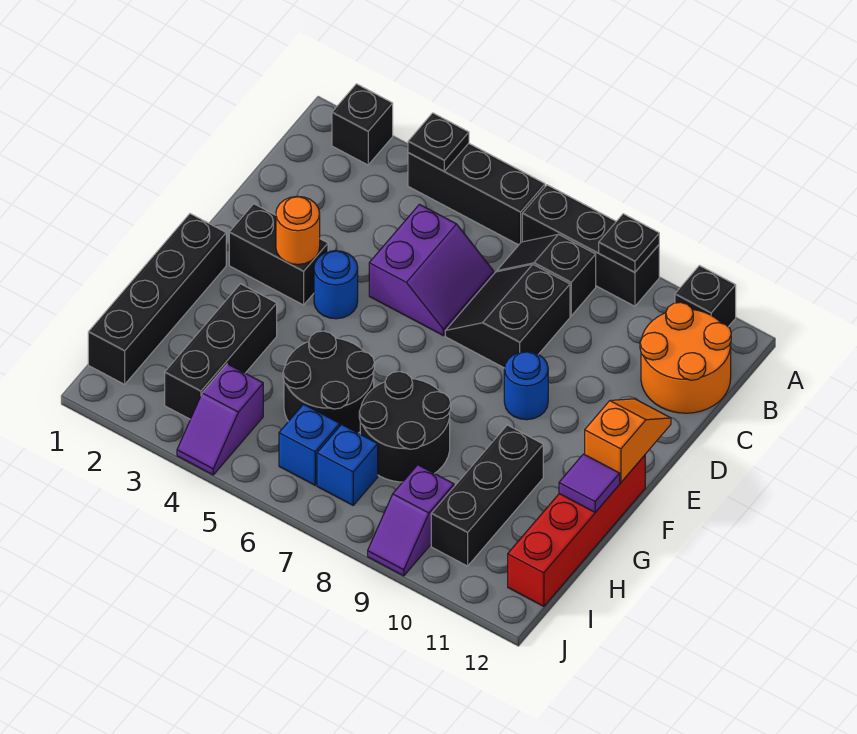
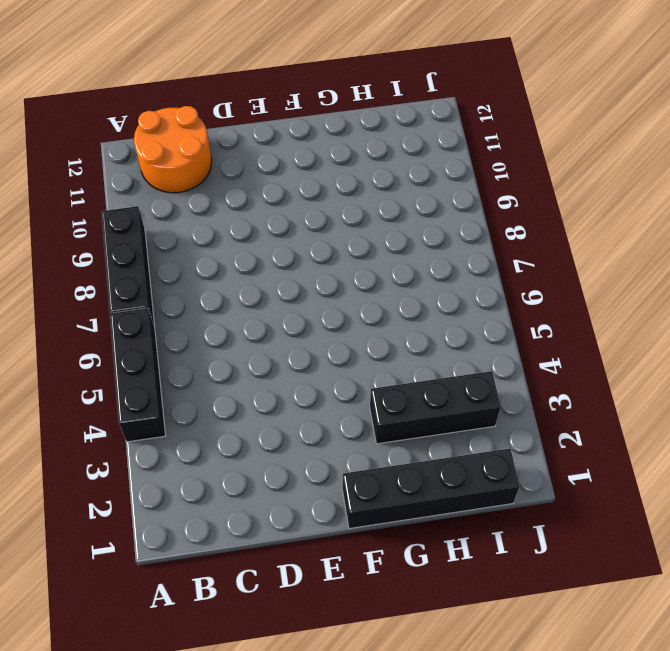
none -> black 1x1 brick [332,84,393,165]
none -> black 1x1 brick [675,266,736,327]
none -> black 1x2 slope [497,234,596,316]

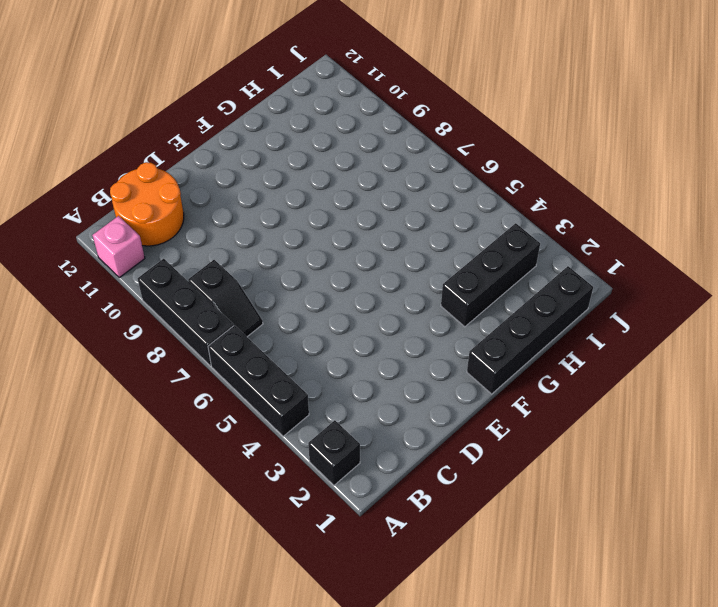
pink 1x1 brick [92,216,145,278] -> black 1x1 brick [675,266,736,327]
none -> purple 2x2 slope [369,204,494,336]
none -> black 2x2 slope [445,264,570,368]
none -> black 1x2 brick [229,204,328,305]

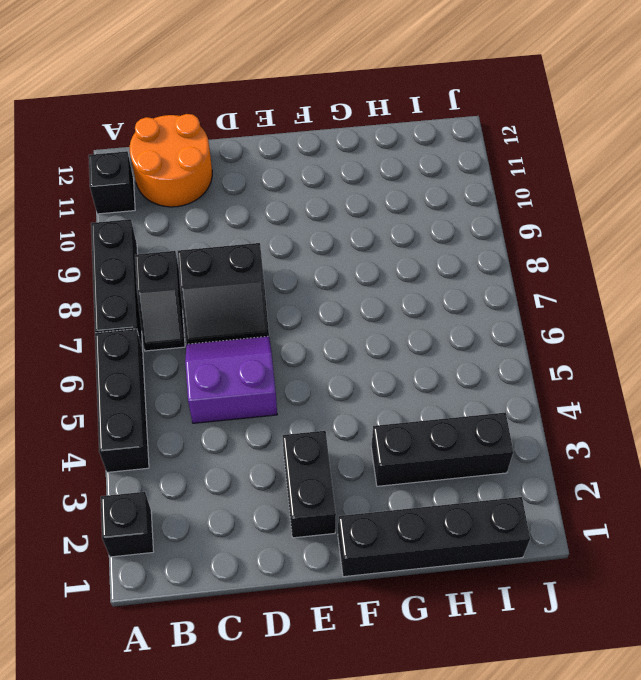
none -> blue 1x1 round brick [314,251,358,319]
none -> blue 1x1 round brick [504,352,548,420]
none -> red 1x4 brick [508,455,645,606]

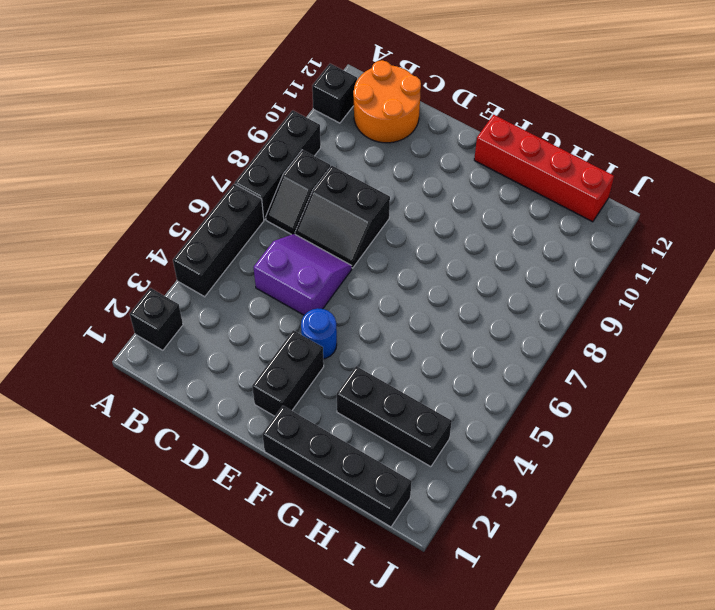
none -> blue 1x1 round brick [504,352,548,420]
none -> black 2x2 round brick [283,331,374,433]
none -> black 2x2 round brick [359,371,451,482]

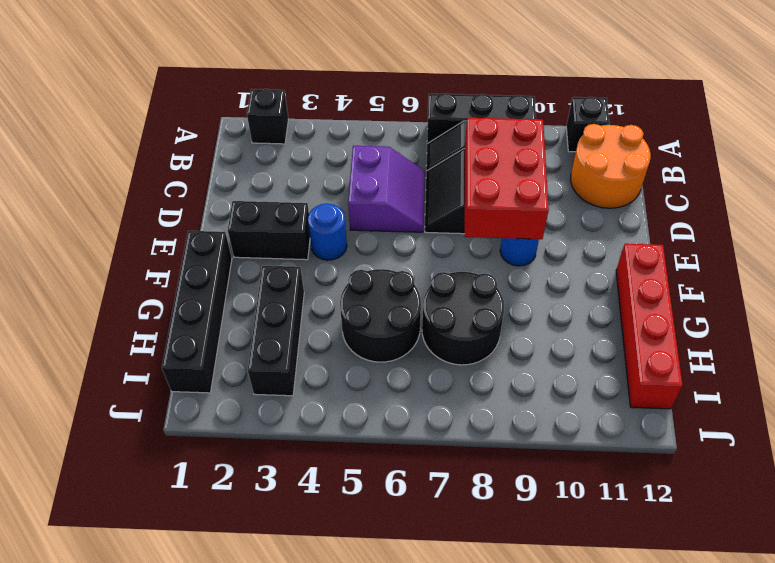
red 2x3 brick [465,117,549,239] -> none
none -> black 1x3 brick [408,143,545,245]
none -> black 1x3 brick [431,425,543,566]
none -> purple 1x2 slope [177,364,263,475]

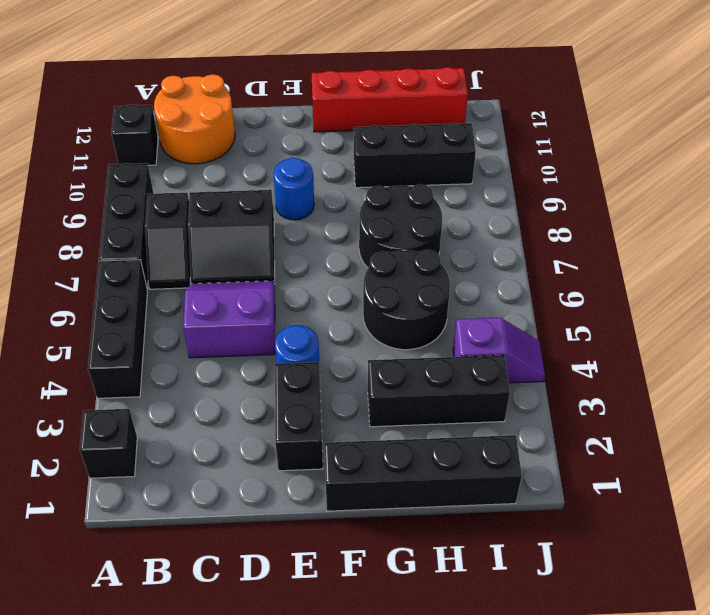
none -> blue 1x1 brick [279,404,340,485]
none -> blue 1x1 brick [317,424,378,505]
none -> purple 1x2 slope [368,465,454,576]

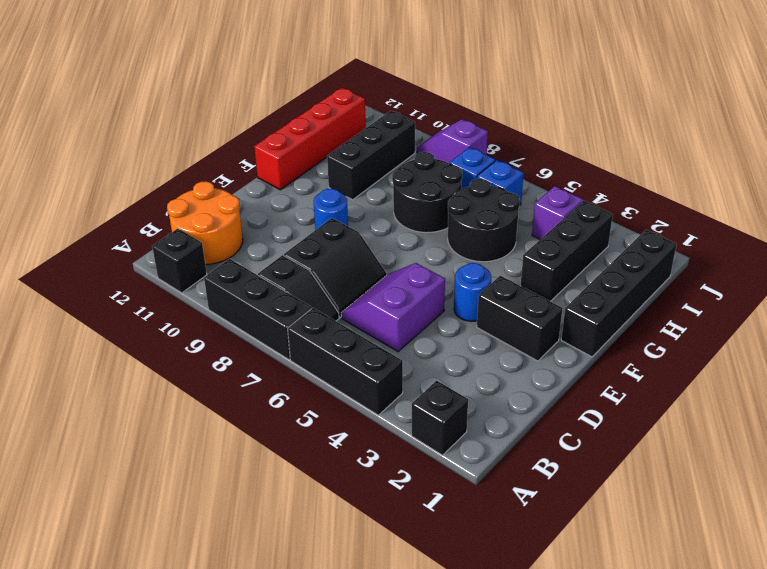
purple 1x2 slope [417,119,488,163] -> purple 1x2 slope turned to [368,465,454,576]
none -> black 1x1 plate [408,113,469,171]
none -> black 1x1 plate [599,214,659,272]
none -> orange 1x1 round brick [276,196,320,264]

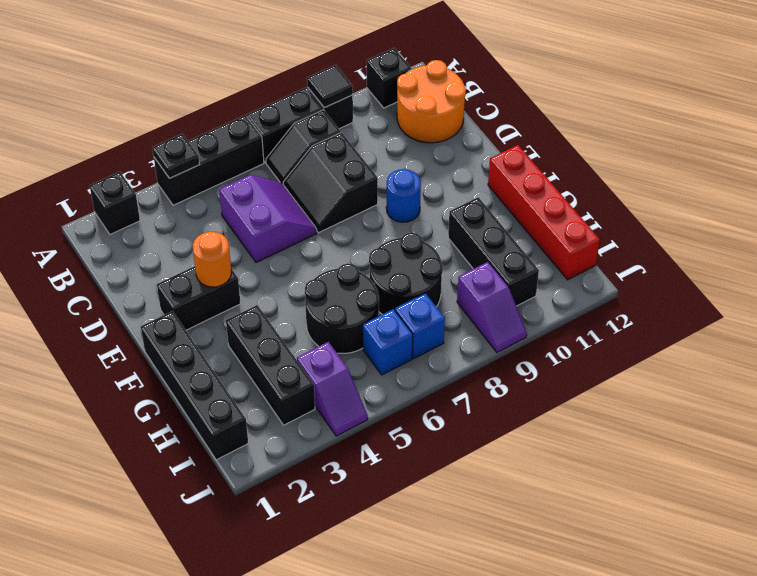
black 1x1 tile [307,65,353,108] -> black 1x1 plate [599,214,659,272]
none -> blue 1x1 round brick [314,251,358,319]
none -> orange 1x2 slope [585,399,671,483]
none -> purple 1x1 tile [559,454,620,512]

